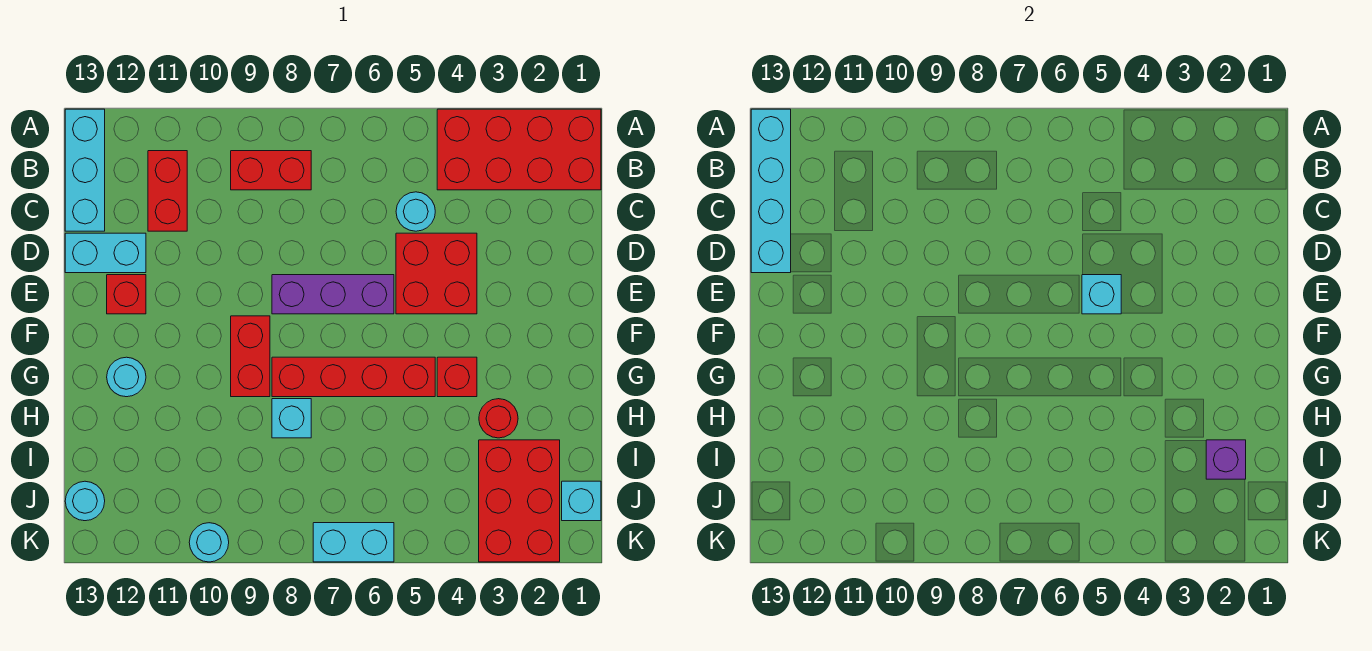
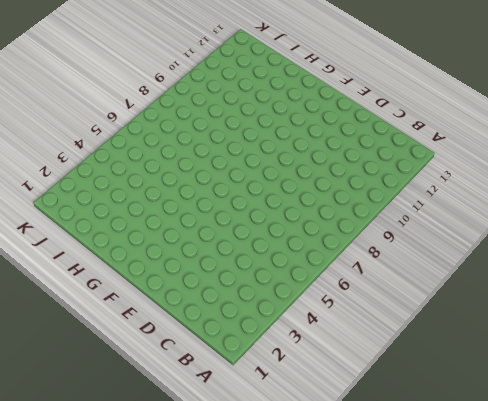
none -> red 2x4 brick [437,109,601,190]
none -> cyan 1x3 brick [65,109,105,231]
none -> red 1x2 brick [231,151,311,190]

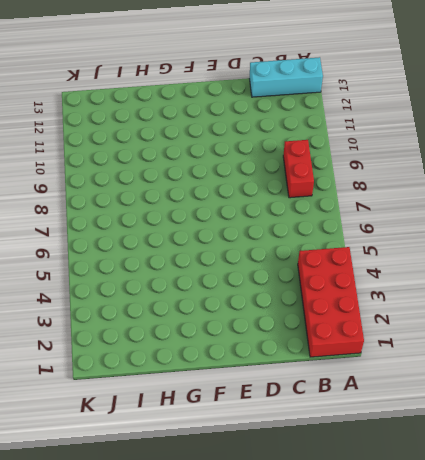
none -> red 1x2 brick [148,151,187,231]
none -> cyan 1x1 round brick [396,192,435,231]
none -> red 2x2 brick [396,233,477,314]

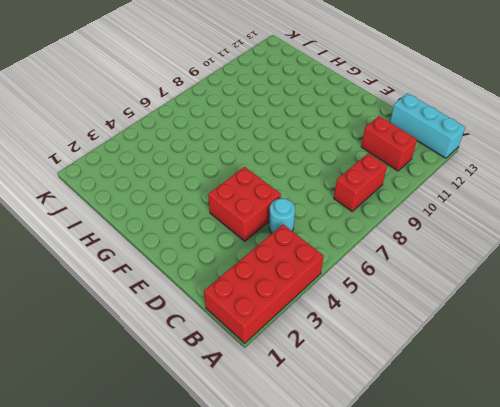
none -> cyan 1x2 brick [65,233,146,273]
none -> purple 1x3 brick [272,275,394,314]
none -> red 1x1 brick [107,275,146,314]

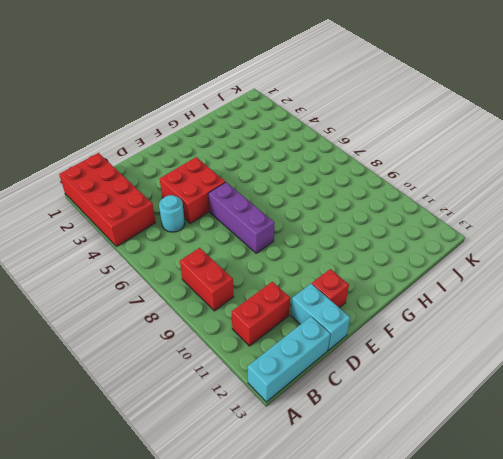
none -> red 1x2 brick [231,316,270,397]
none -> red 1x1 brick [437,357,477,397]
none -> red 1x4 brick [272,357,435,397]

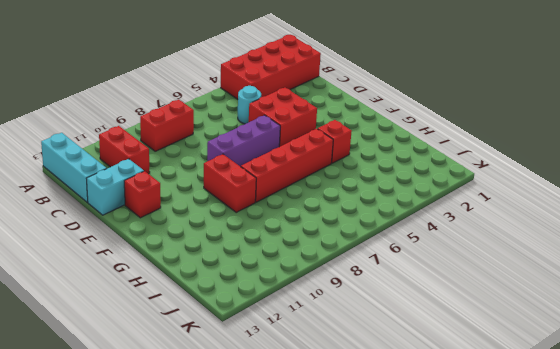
none -> cyan 1x1 round brick [107,357,146,397]
none -> red 1x1 round brick [479,399,518,438]
none -> cyan 1x1 brick [272,399,311,438]

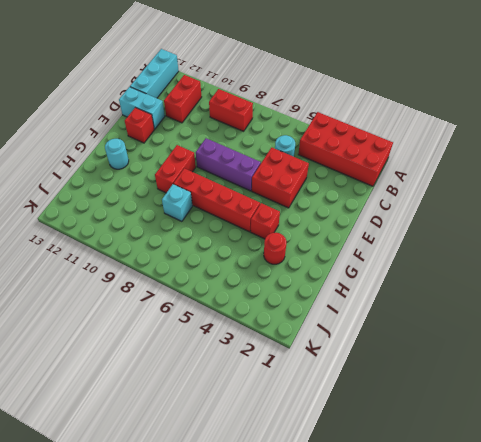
none -> red 2x3 brick [479,440,560,562]
none -> cyan 1x1 brick [562,481,601,521]
none -> cyan 1x1 round brick [65,481,105,521]

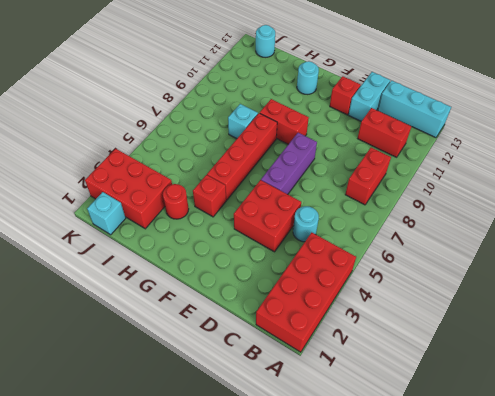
none -> cyan 1x2 brick [313,523,394,562]
none -> cyan 1x1 round brick [189,523,229,562]
none -> cyan 1x4 brick [751,109,791,273]

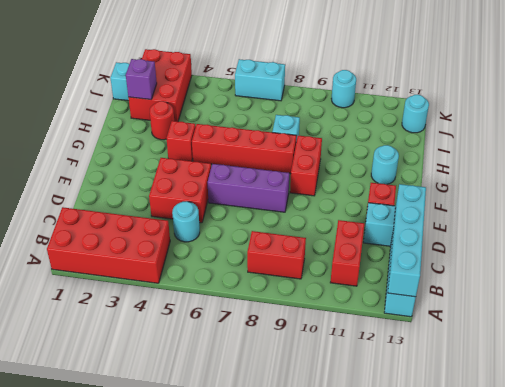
none -> cyan 1x1 brick [1082,275,1121,314]

